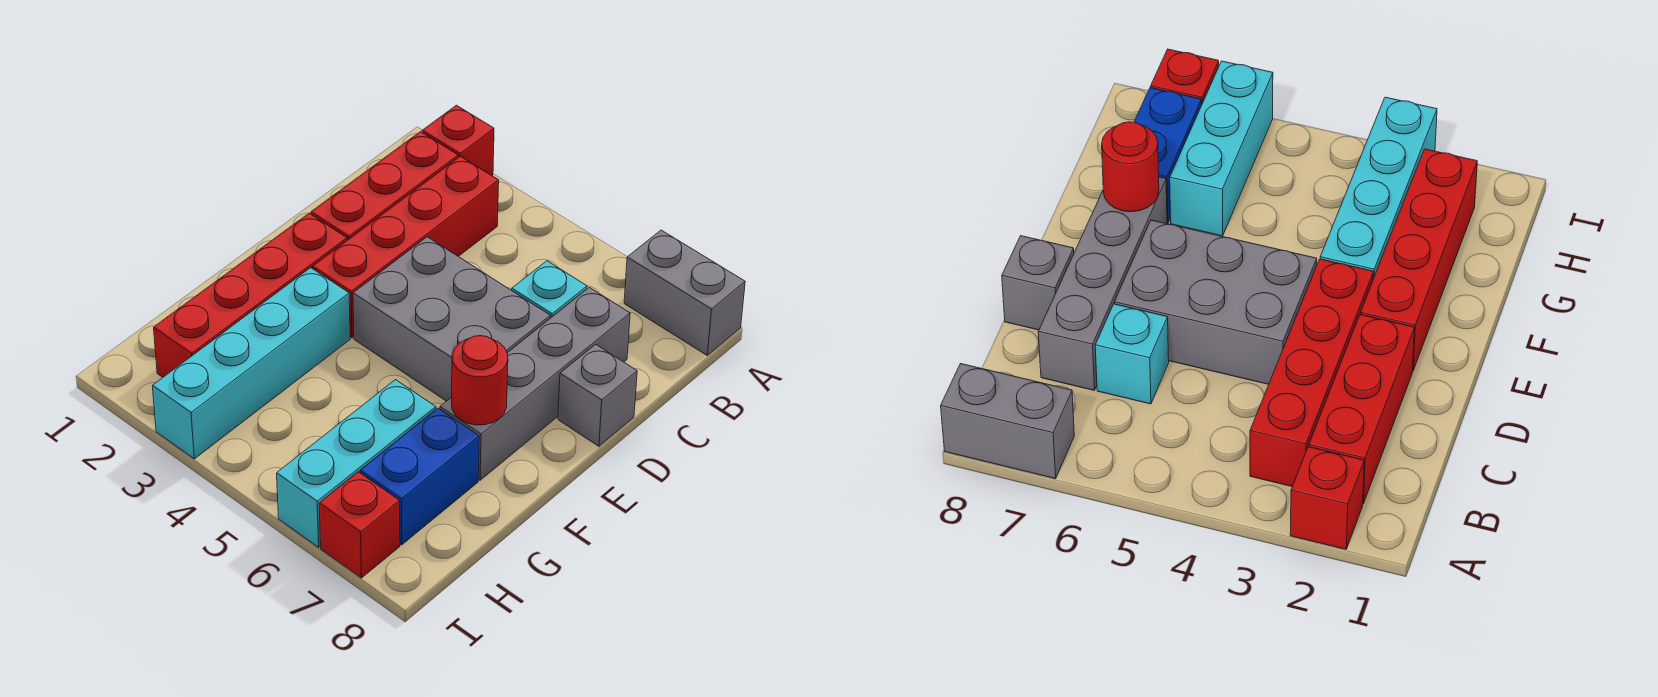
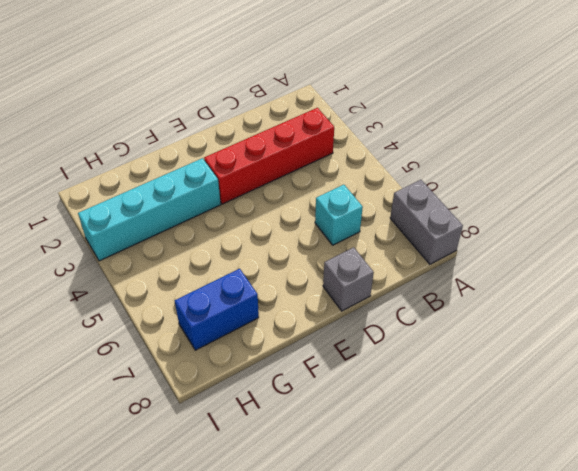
none -> red 1x1 brick [422,105,494,175]
none -> red 1x3 brick [311,132,458,240]
none -> grey 1x4 brick [440,287,630,480]

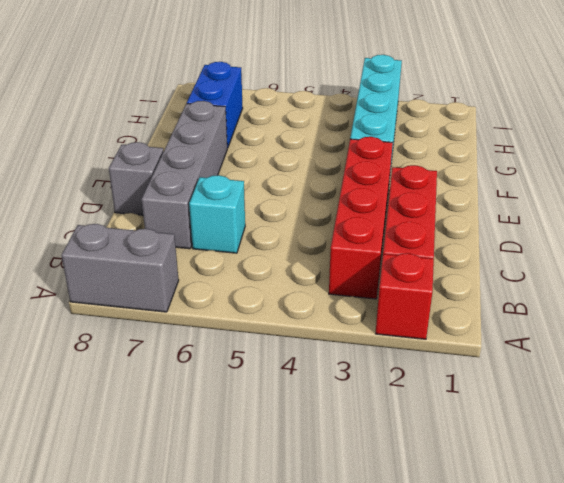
none -> grey 2x3 brick [353,237,550,401]
none -> red 1x4 brick [154,213,347,377]
none -> cyan 1x3 brick [277,380,436,547]

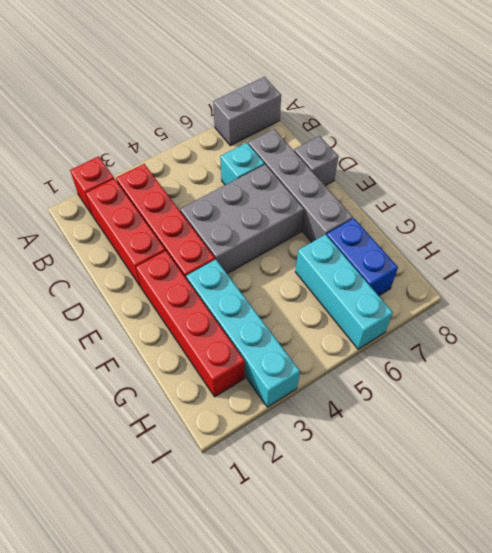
none -> red 1x1 brick [319,472,400,578]
none -> red 1x1 round brick [452,336,508,425]

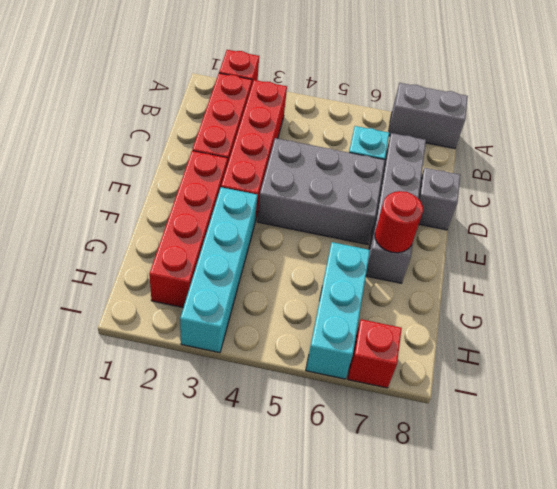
none -> blue 1x2 brick [360,408,479,545]

